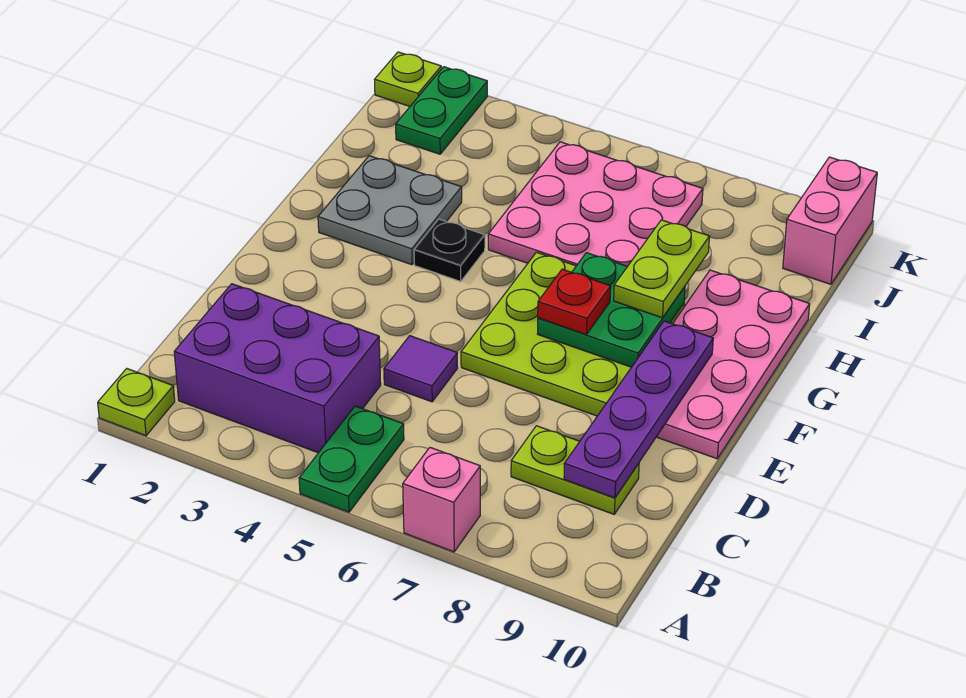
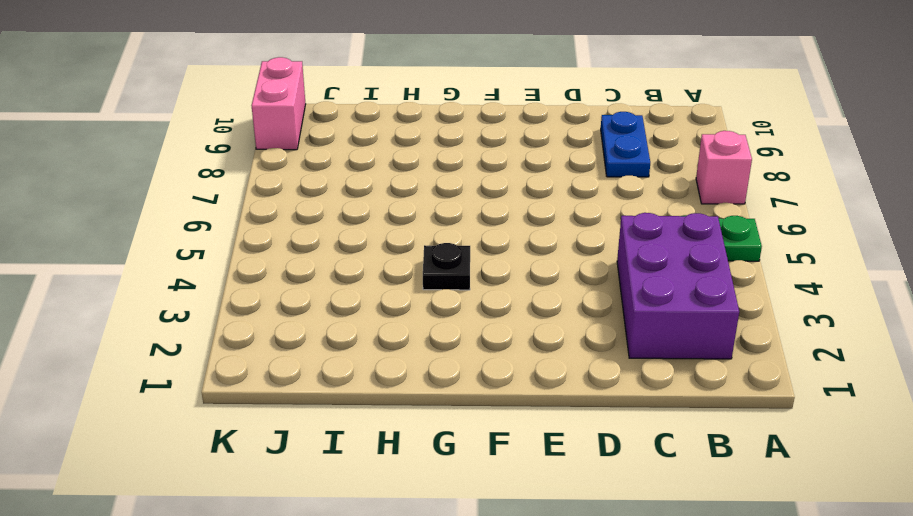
blue 1x2 plate [601,112,650,177] -> lime 1x2 plate [511,426,639,514]
pink 1x2 brick [252,57,306,150] -> pink 1x2 brick turned to [783,157,877,284]
none -> lime 1x1 plate [98,369,175,436]
none -> purple 1x1 tile [384,336,458,402]
none -> lime 3x3 plate [461,252,684,416]

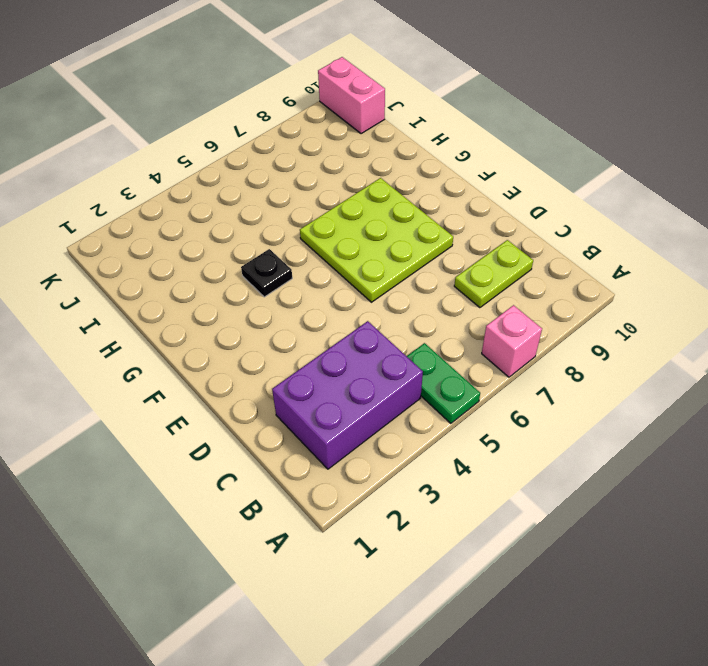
none -> lime 1x1 plate [98,369,175,436]
none -> purple 1x1 tile [384,336,458,402]
none -> pink 2x4 plate [657,270,810,459]

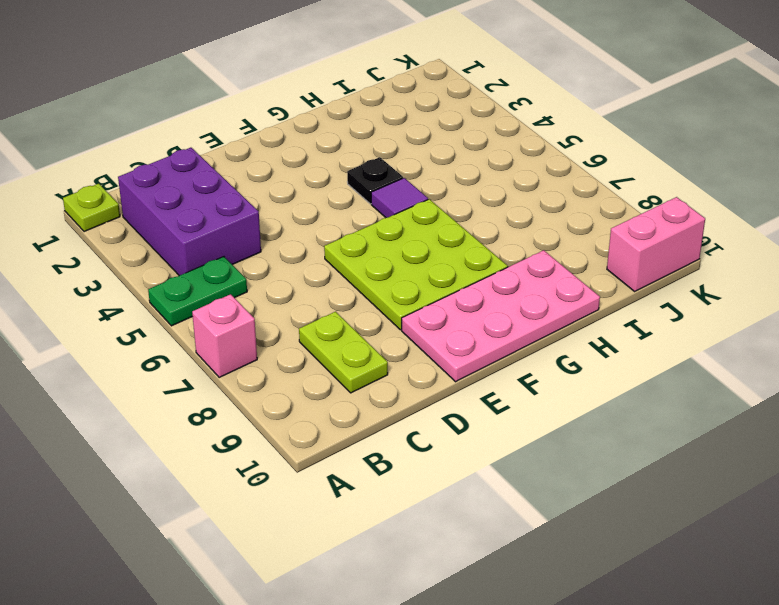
purple 1x1 tile [371,178,428,218] -> purple 1x1 tile moved to [384,336,458,402]
none -> grey 2x2 plate [318,156,462,265]
none -> pink 3x3 plate [488,142,703,266]
none -> green 1x2 plate [396,67,487,154]

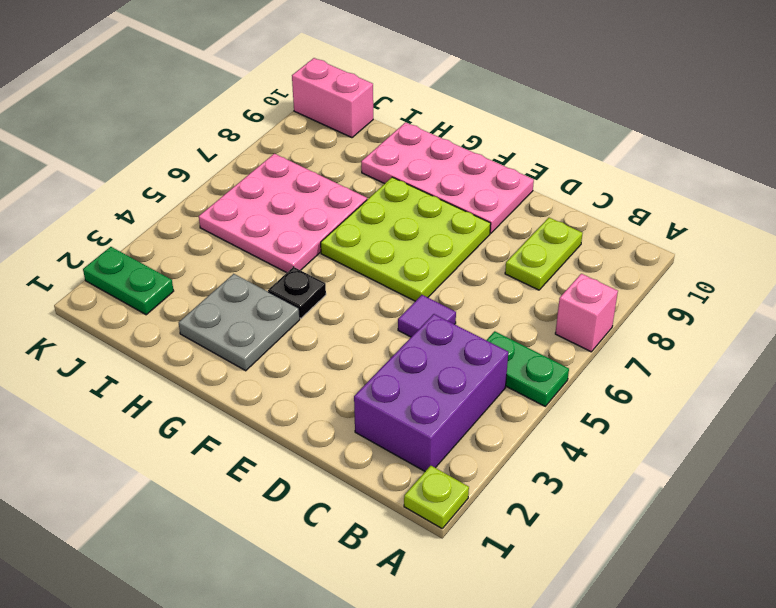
none -> lime 1x1 plate [374,52,441,106]
none -> purple 1x4 plate [564,321,713,498]
none -> green 2x2 plate [538,253,685,367]

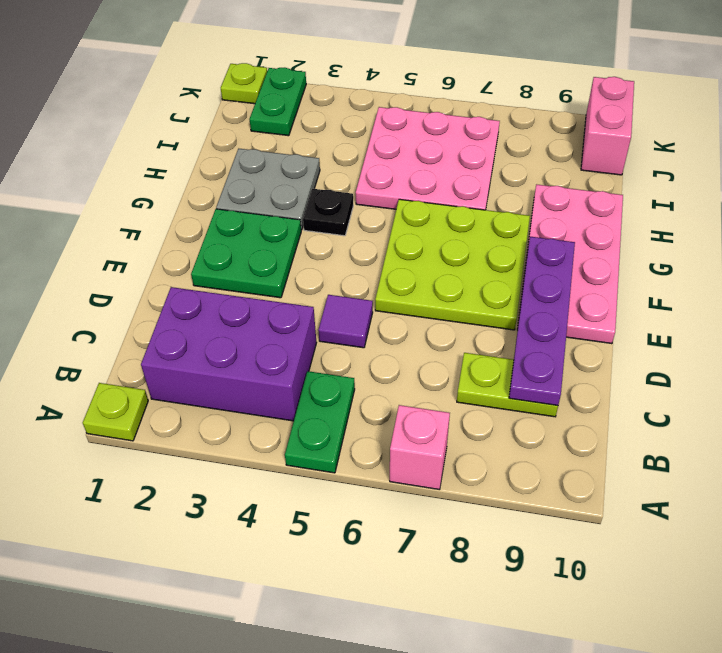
green 2x2 plate [191,209,301,298] -> green 2x2 plate moved to [538,253,685,367]
none -> red 1x1 plate [538,269,611,334]
none -> lime 1x2 plate [614,220,710,318]

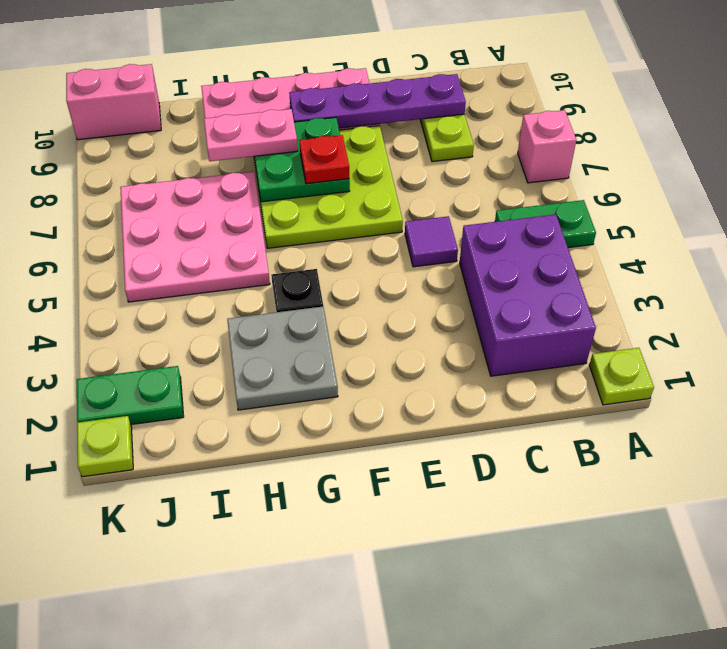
pink 1x2 plate [204,109,298,161] -> lime 1x2 plate [614,220,710,318]

